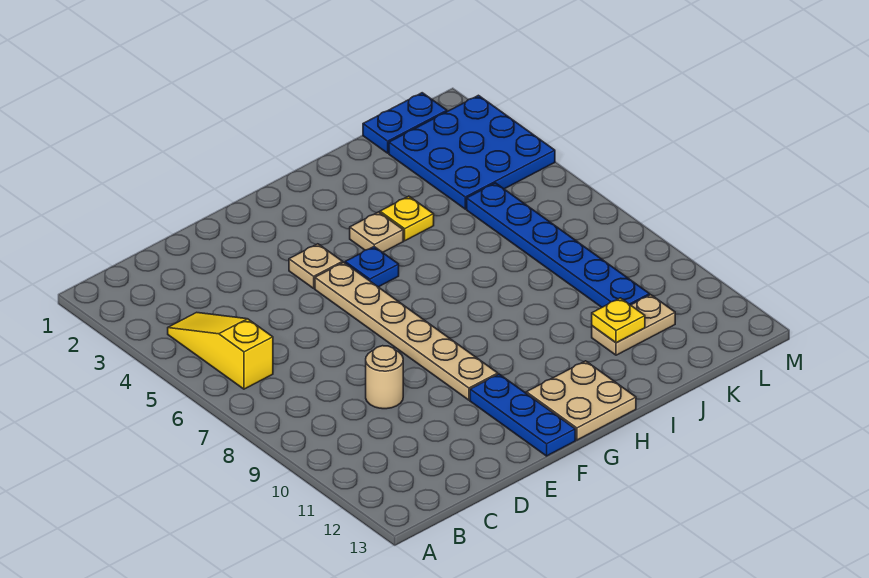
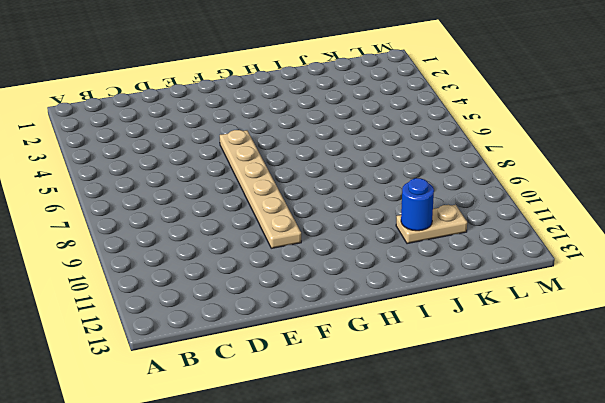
blue 1x1 round brick [401,178,434,231] -> yellow 1x1 plate [592,298,645,343]
none -> yellow 1x3 slope [168,312,273,389]
none -> tan 1x1 round brick [366,346,403,409]
none -> tan 1x1 plate [289,244,343,288]

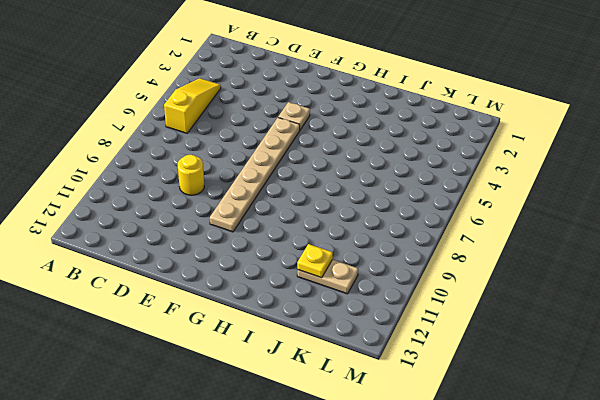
yellow 1x1 round brick [178,155,204,195] -> tan 1x1 round brick [366,346,403,409]
none -> blue 1x3 plate [470,374,575,456]
none -> blue 1x1 plate [345,247,399,287]
none -> tan 2x2 plate [526,361,636,440]

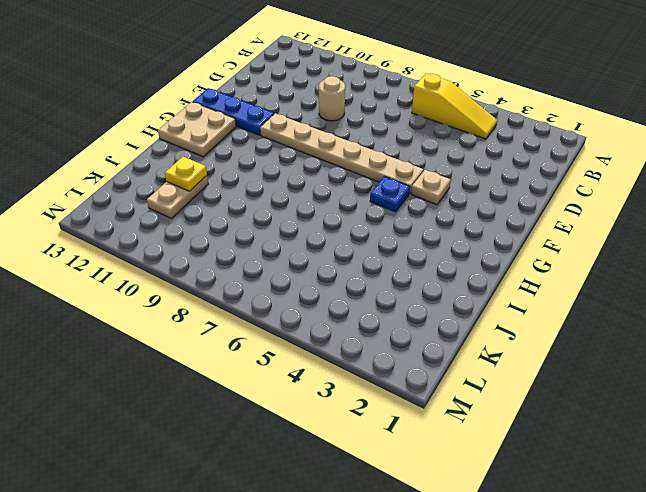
none -> tan 1x1 plate [350,212,403,252]
none -> yellow 1x1 plate [380,196,434,241]
none -> blue 1x2 plate [363,93,447,153]

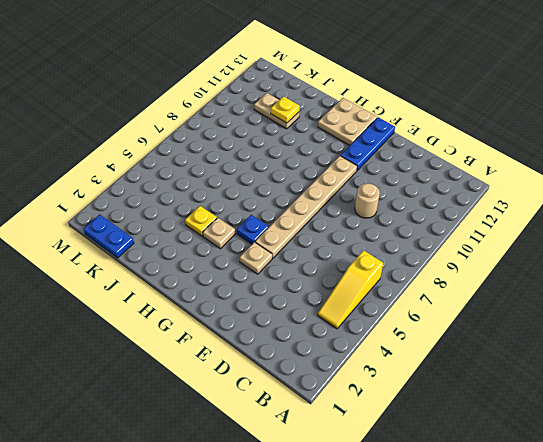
none -> blue 3x3 plate [389,95,555,209]
none -> blue 1x6 plate [467,183,650,307]

